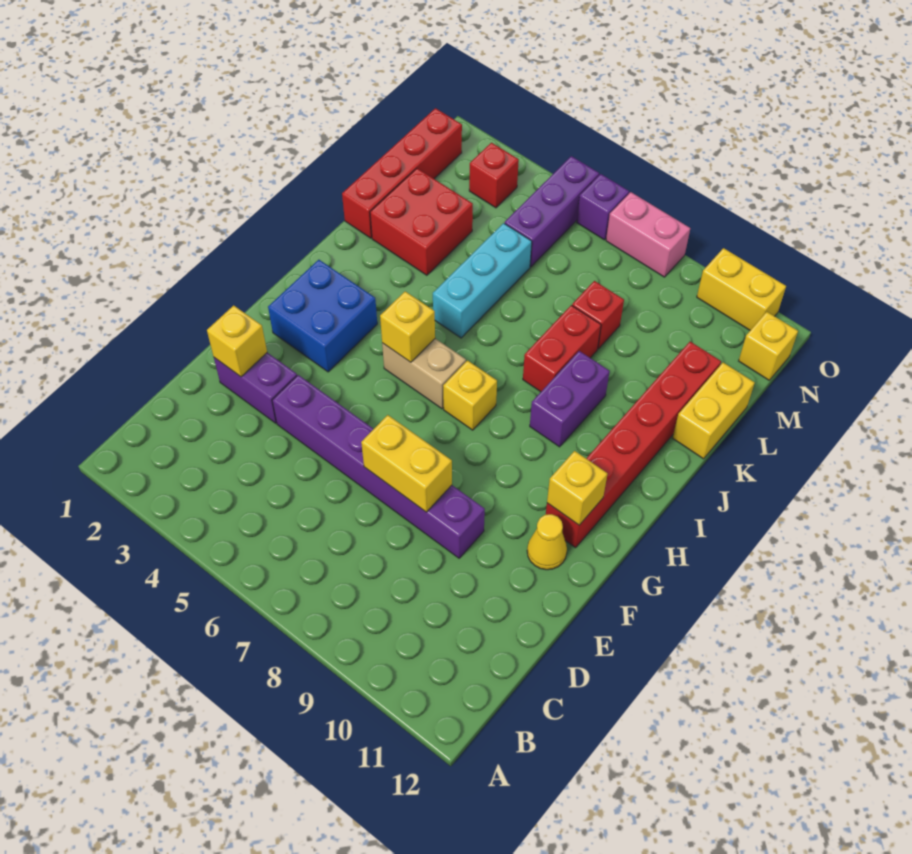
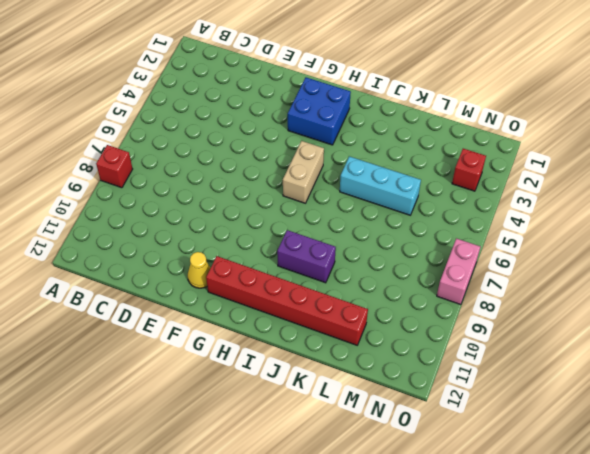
red 1x1 brick [96,145,133,188] -> red 1x1 brick moved to [572,281,624,349]
none -> purple 1x2 brick [214,353,297,423]
none -> purple 1x6 brick [272,375,485,558]
none -> yellow 1x1 brick [443,361,497,430]

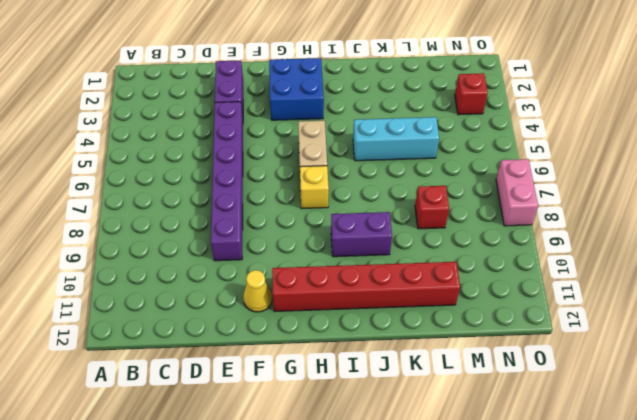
none -> red 1x2 brick [523,305,601,392]
none -> red 1x4 brick [342,108,462,238]
none -> red 2x2 brick [370,168,473,275]

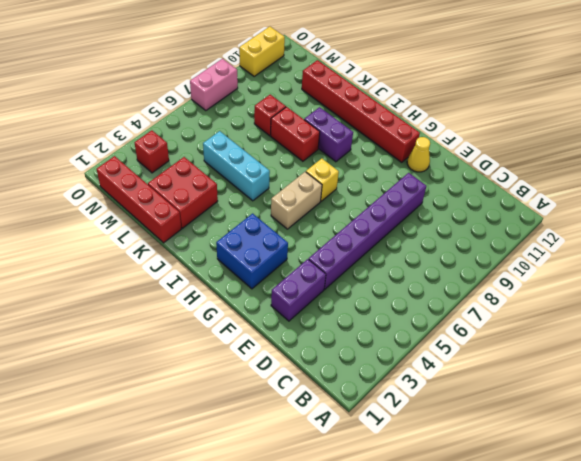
none -> yellow 1x2 brick [672,363,755,459]
none -> purple 1x3 brick [505,156,599,267]
none -> yellow 1x1 brick [739,312,798,380]

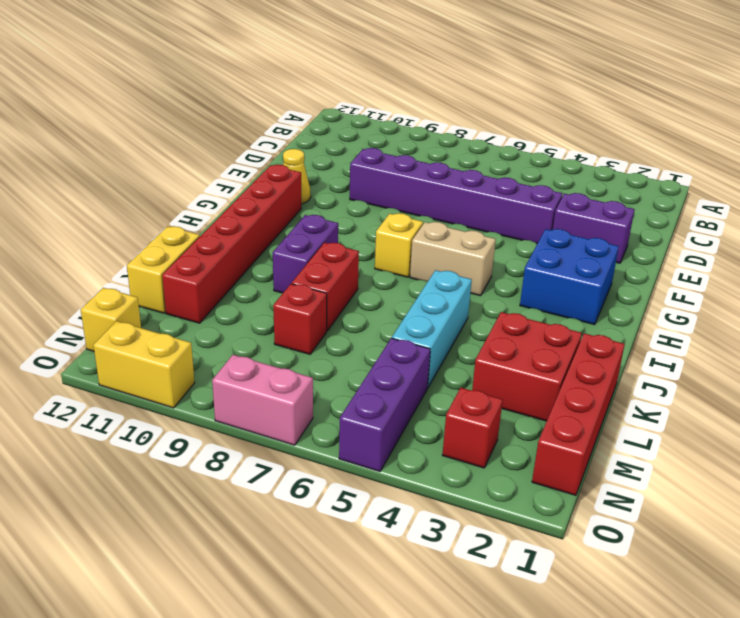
none -> purple 1x1 brick [577,174,629,240]
none -> yellow 1x1 brick [207,305,267,377]
none -> yellow 1x2 brick [361,415,452,512]

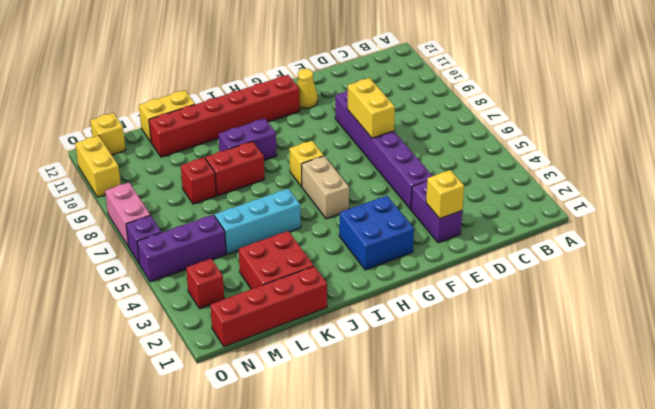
none -> yellow 1x1 brick [547,451,607,525]
none -> yellow 1x1 brick [380,291,435,362]

